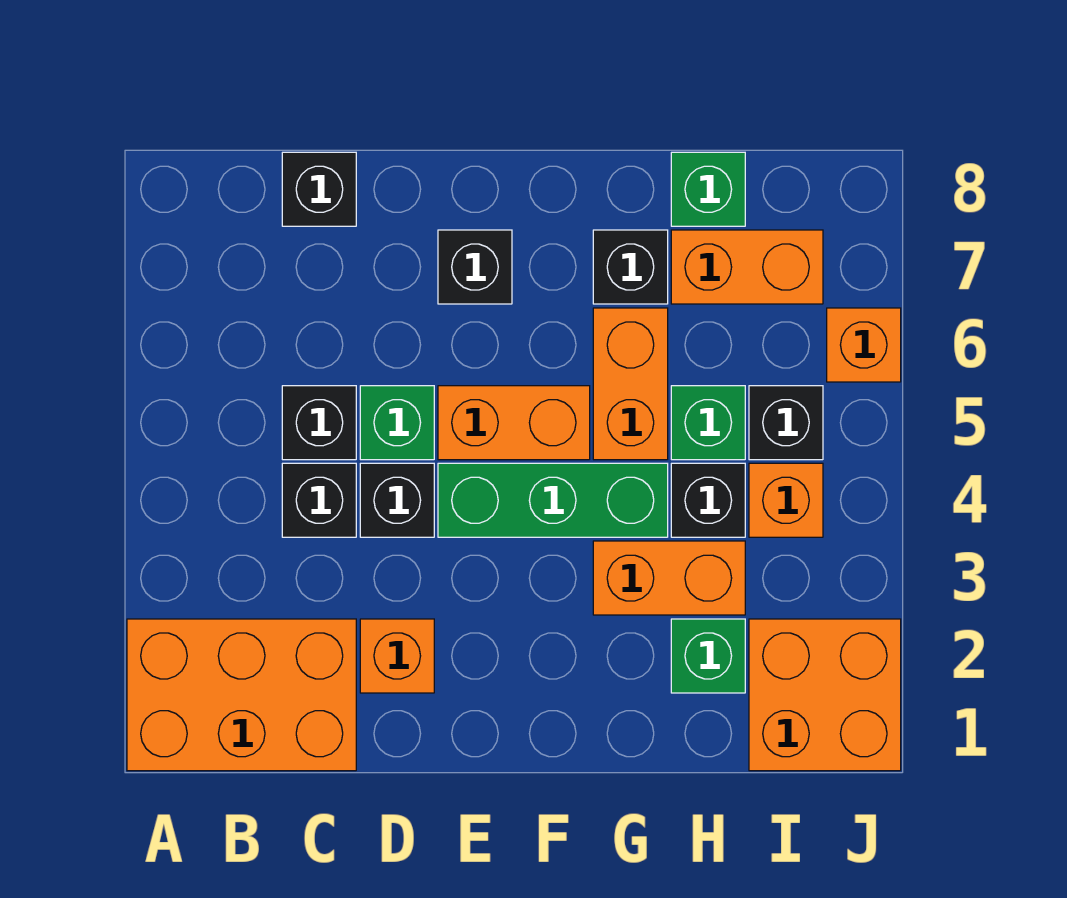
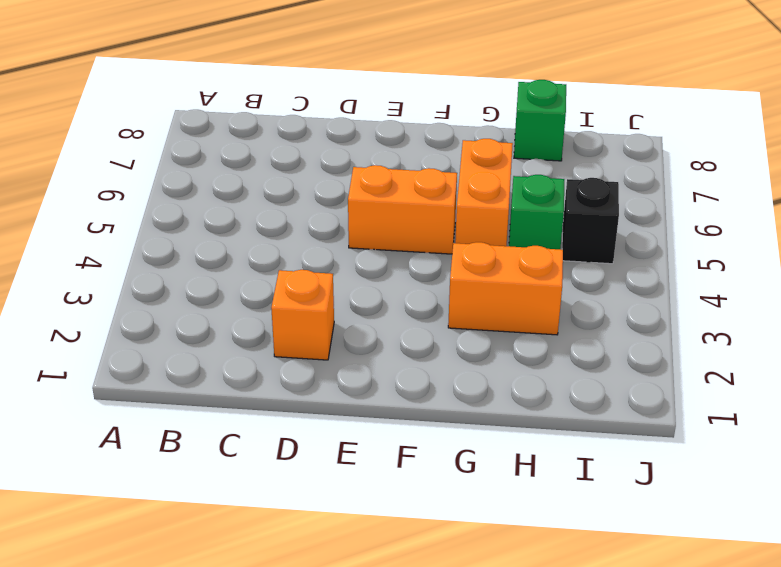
none -> orange 2x3 brick [127,619,356,771]
none -> black 1x1 brick [282,463,356,537]
none -> black 1x1 brick [282,386,356,460]

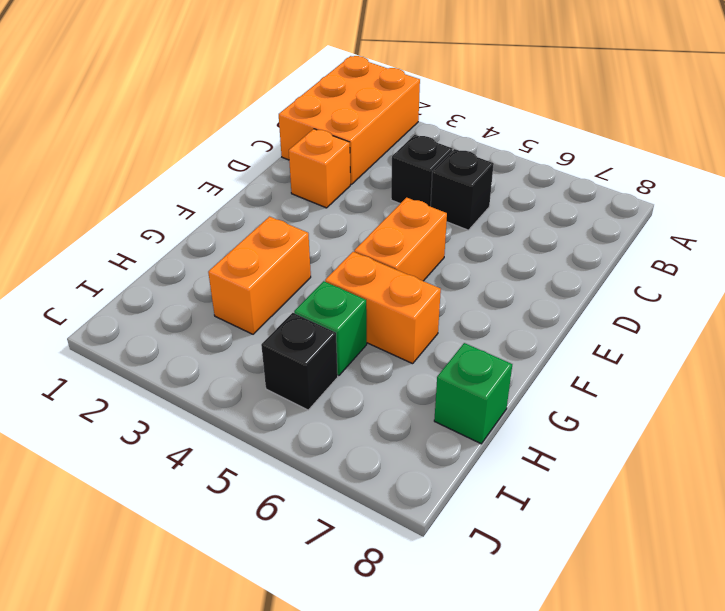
none -> black 1x1 brick [282,152,356,226]
none -> black 1x1 brick [360,463,434,537]
none -> green 1x1 brick [360,386,434,460]

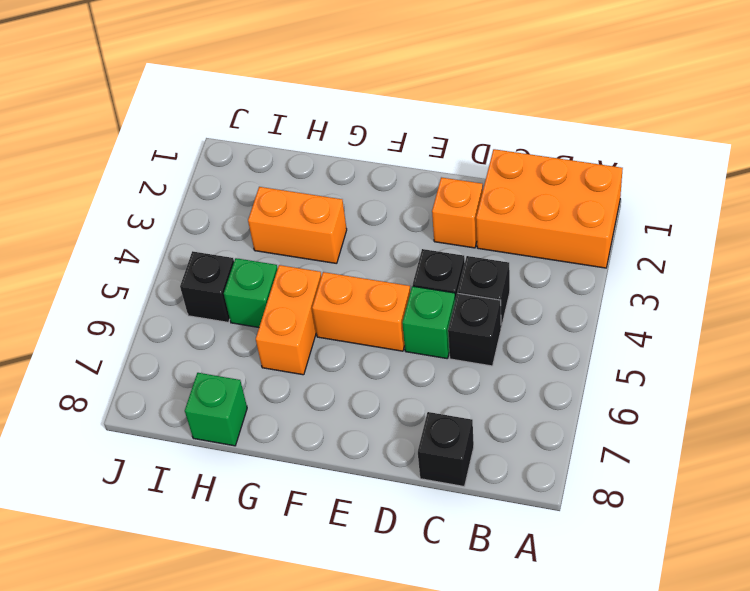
none -> green 1x3 brick [438,463,668,537]
none -> black 1x1 brick [438,230,512,304]
none -> black 1x1 brick [593,230,668,304]

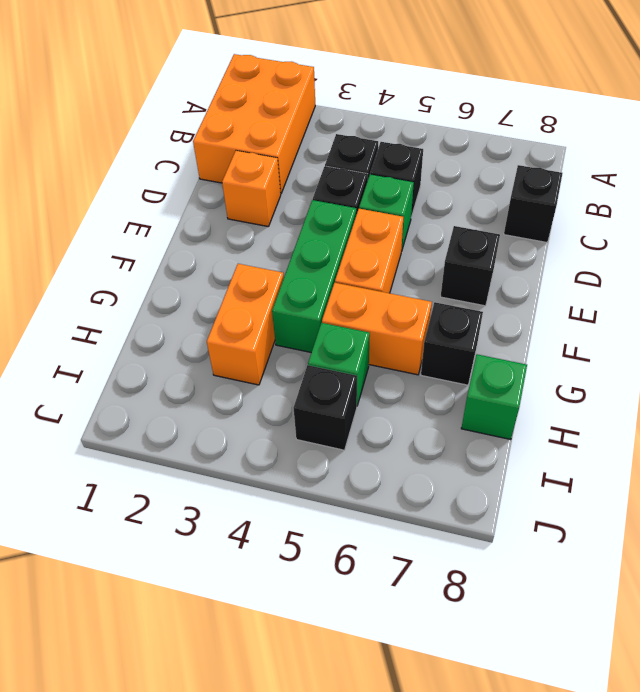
none -> green 1x1 brick [671,619,745,693]
none -> black 1x1 brick [671,463,745,537]
none -> orange 1x2 brick [671,230,823,304]

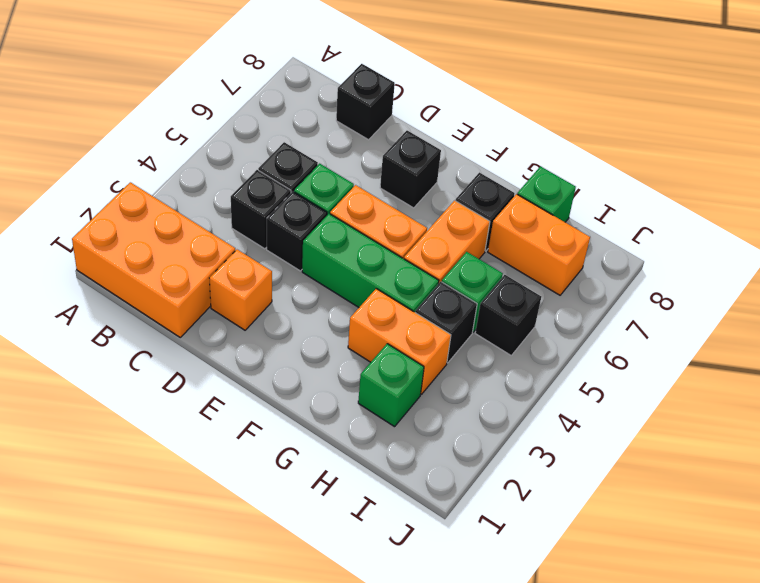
none -> orange 2x2 brick [749,619,901,771]
none -> orange 1x1 brick [749,463,823,537]
none -> orange 1x1 brick [827,308,901,382]

